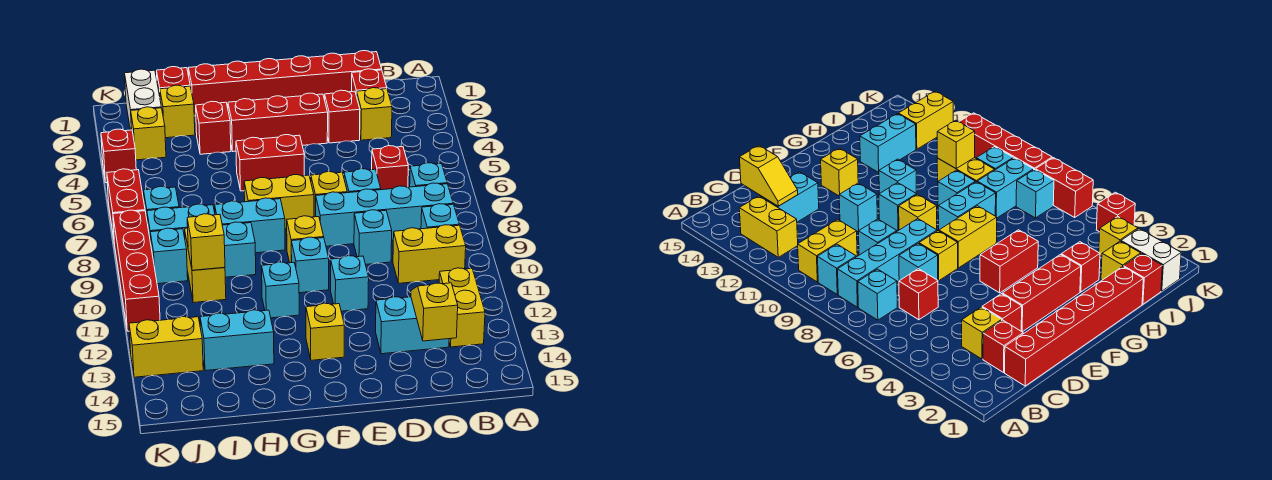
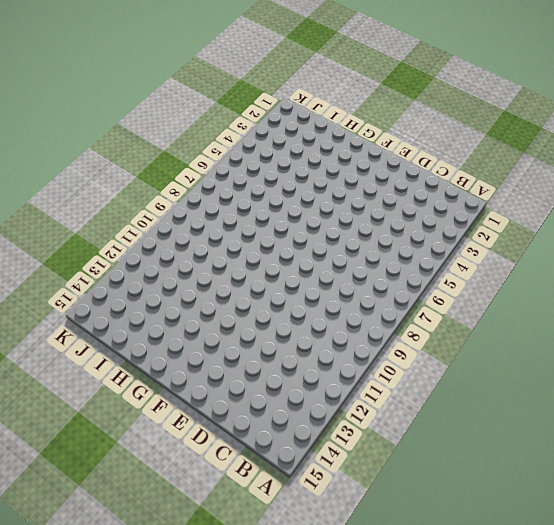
none -> cyan 1x1 brick [410,163,447,187]
none -> cyan 1x4 brick [316,183,453,246]
none -> cyan 1x1 brick [421,204,459,229]
none -> yellow 1x2 brick [393,225,466,283]

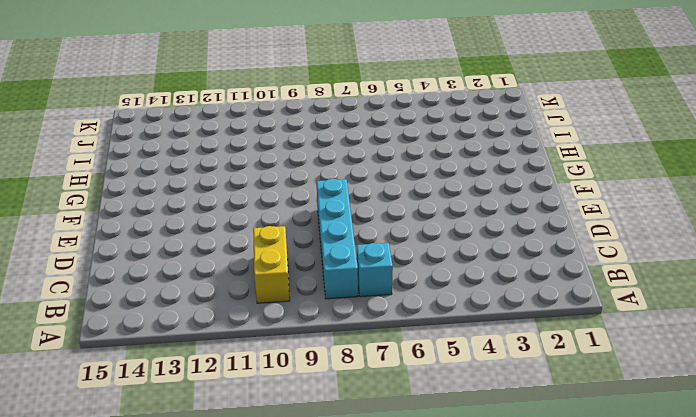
none -> cyan 1x1 brick [421,204,459,229]
none -> yellow 1x2 brick [439,268,485,347]
none -> red 1x6 brick [188,51,382,116]
none -> red 1x1 brick [352,69,387,96]

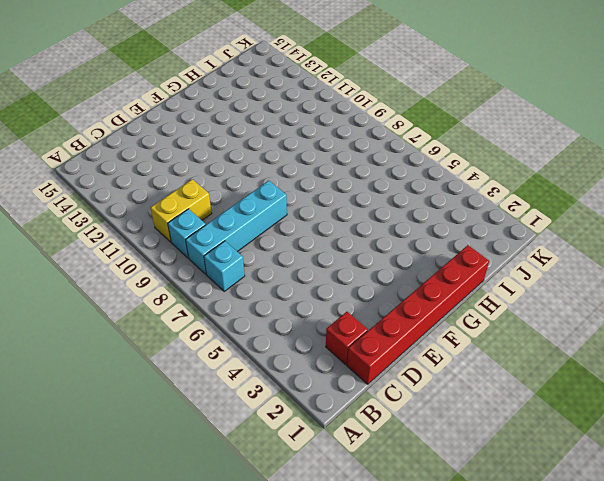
none -> yellow 1x2 brick [439,268,485,347]
none -> yellow 1x1 brick [357,88,392,140]
none -> red 1x1 brick [372,145,408,190]
none -> cyan 1x2 brick [376,297,449,354]

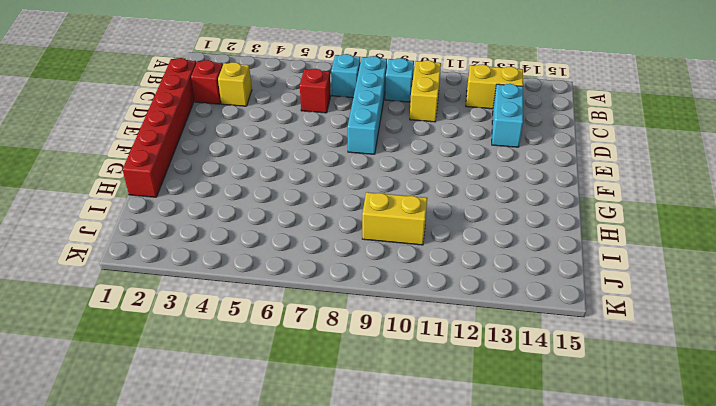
none -> red 1x1 brick [325,90,360,143]
none -> cyan 1x1 brick [344,169,381,193]
none -> cyan 1x1 brick [354,210,392,264]
none -> red 1x3 brick [228,93,328,151]

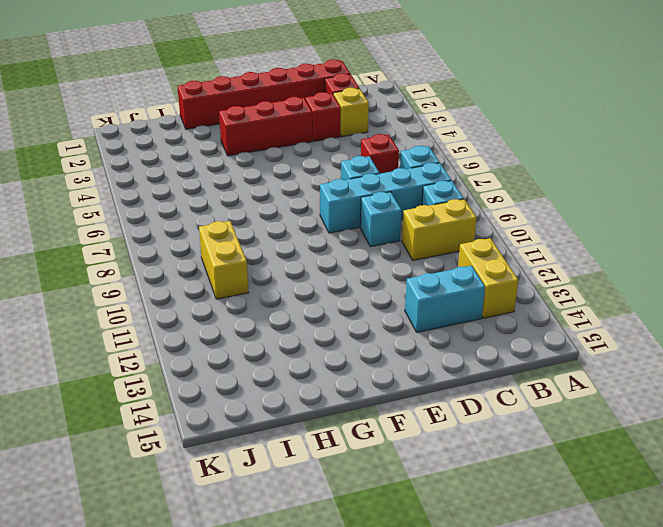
none -> yellow 1x1 brick [311,172,347,217]
none -> cyan 1x1 brick [331,256,369,311]
none -> red 1x2 brick [236,135,304,191]
none -> yellow 1x2 brick [244,175,314,229]

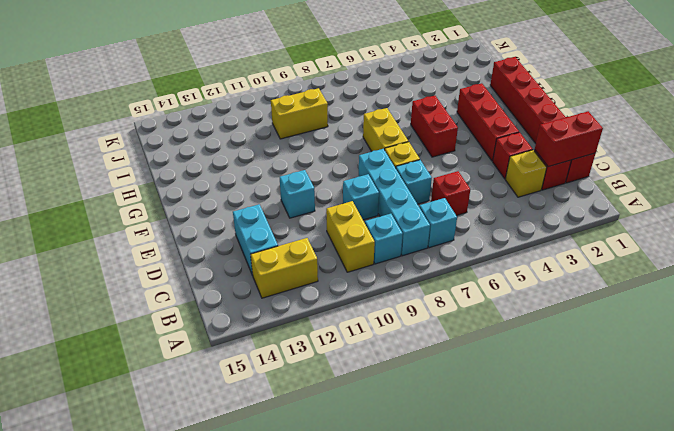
red 1x2 brick [535,111,603,167] -> red 1x2 brick moved to [107,169,145,244]
none -> yellow 1x1 brick [287,216,324,263]
none -> cyan 1x1 brick [291,237,329,293]
none -> yellow 1x1 brick [306,303,344,360]
none -> cyan 1x2 brick [215,198,285,253]

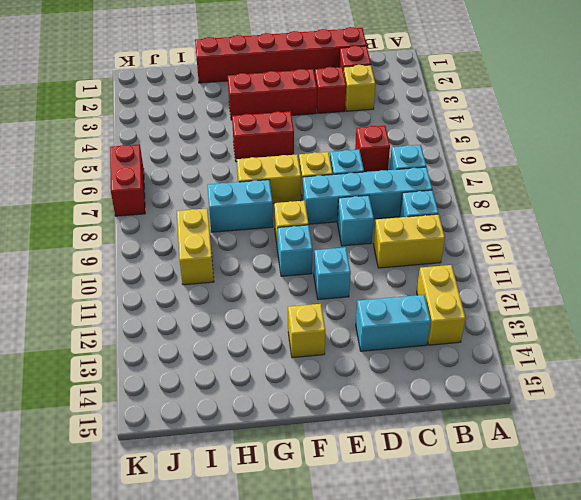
none -> cyan 1x1 brick [262,262,299,318]
none -> red 1x1 brick [196,101,231,154]
none -> cyan 1x1 brick [222,222,256,277]
none -> cyan 1x2 brick [200,310,274,371]

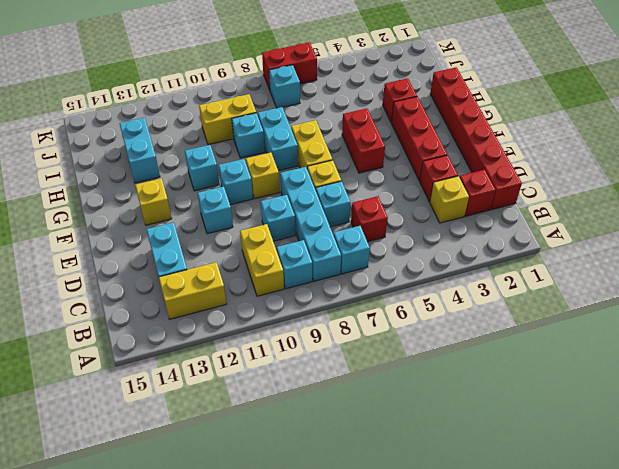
none -> red 1x1 brick [157,67,190,96]
none -> yellow 1x1 brick [160,85,195,138]
none -> cyan 1x2 brick [147,204,215,243]
none -> white 1x2 brick [125,69,161,130]

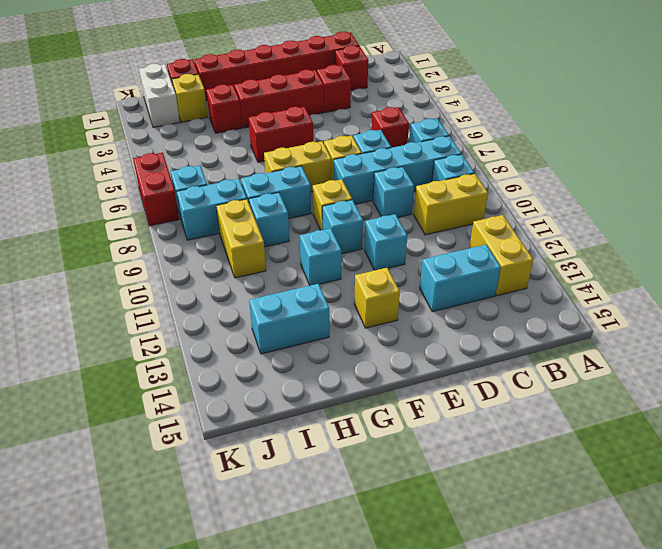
none -> yellow 1x1 brick [357,88,392,140]
none -> yellow 1x1 brick [131,107,166,160]
none -> cyan 1x1 brick [150,228,188,284]
none -> yellow 1x2 brick [129,317,203,377]

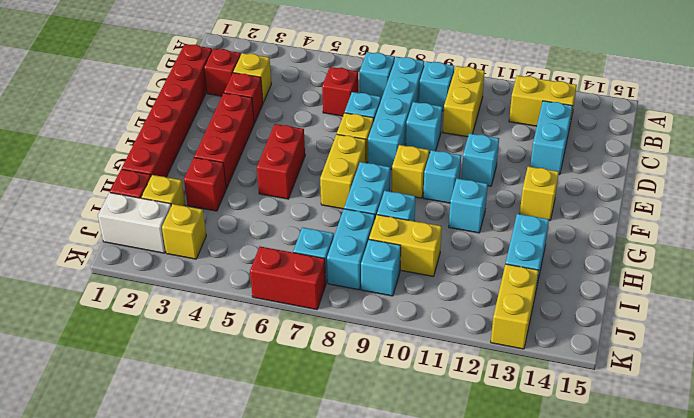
none -> red 1x1 brick [101,129,136,183]
none -> red 1x4 brick [113,210,160,331]
none -> yellow 1x2 slope [411,283,458,341]
none -> yellow 1x1 brick [187,214,225,270]

